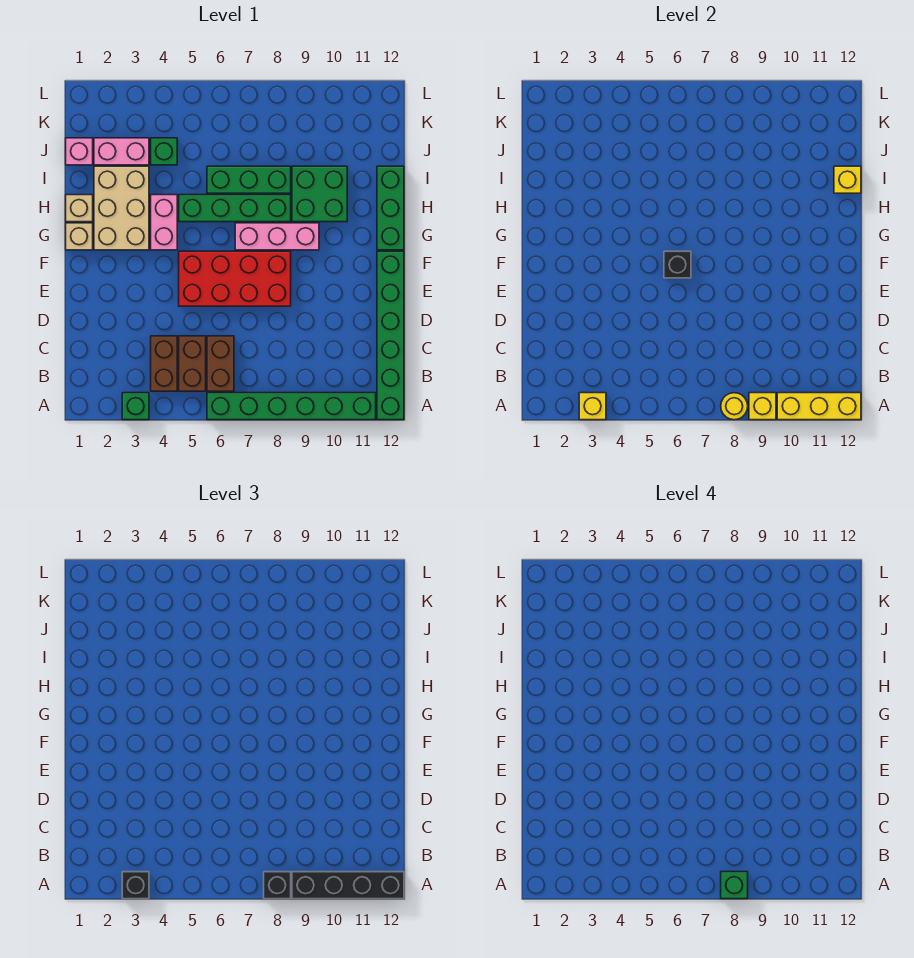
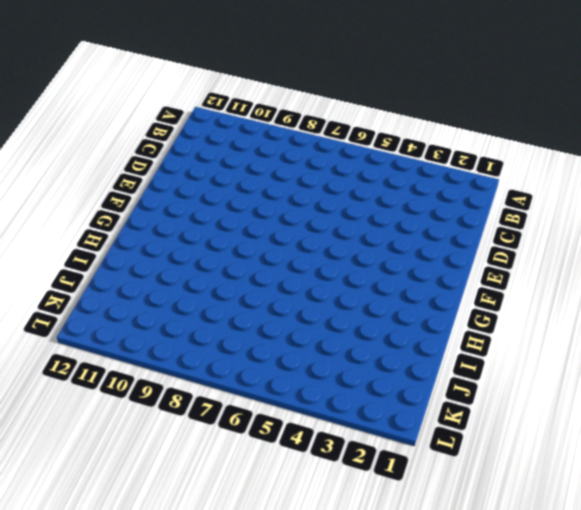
none -> green 1x1 brick [122,393,149,420]
none -> green 1x6 brick [207,393,376,420]
none -> green 1x6 brick [377,251,404,420]

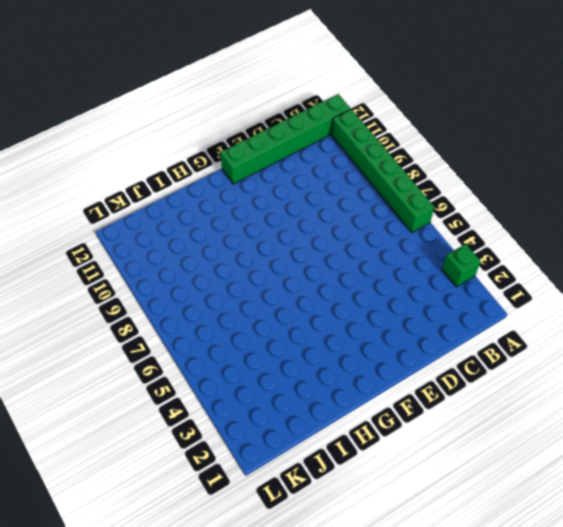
none -> brown 1x2 brick [151,336,177,391]
none -> brown 1x2 brick [179,336,206,391]
none -> brown 1x2 brick [207,336,234,391]

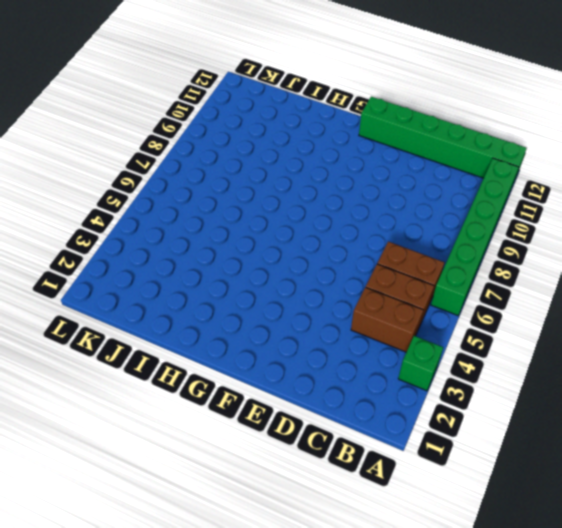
none -> red 2x4 brick [179,251,291,306]
none -> tan 1x1 brick [66,223,93,250]
none -> tan 2x3 brick [94,166,149,250]

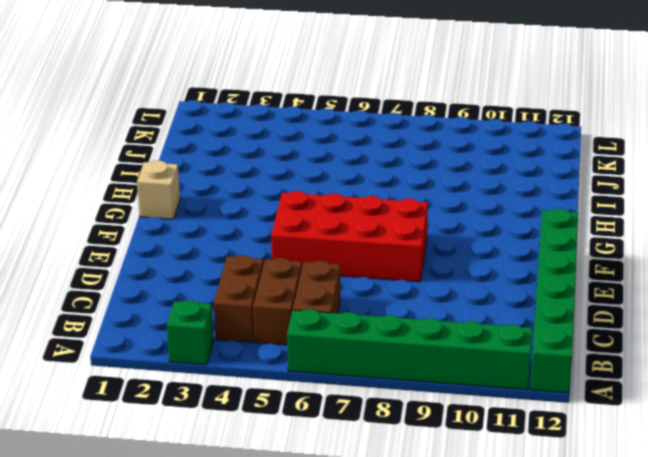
none -> tan 2x3 brick [94,166,149,250]
none -> pink 1x2 brick [151,195,177,250]
none -> pink 1x3 brick [235,223,319,250]

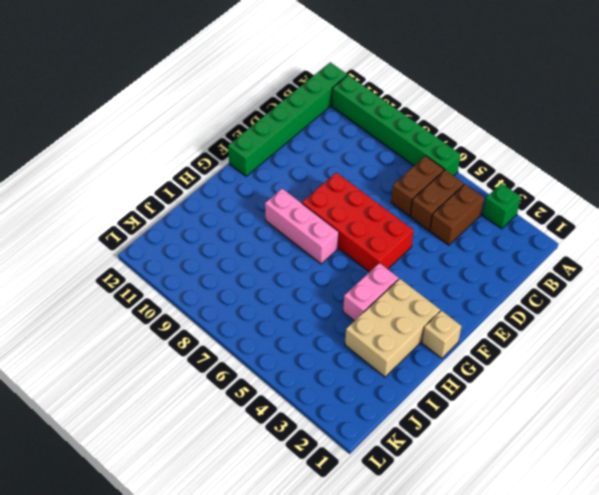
none -> green 1x3 brick [377,166,404,250]
none -> tan 1x1 brick [66,195,93,222]
none -> green 1x4 brick [179,195,291,222]

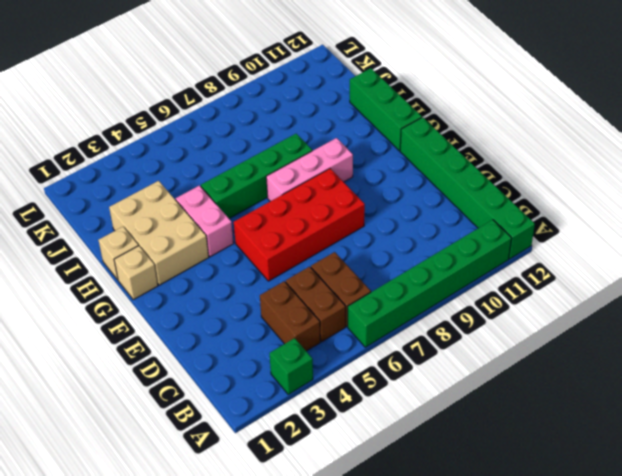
none -> green 2x2 brick [292,166,347,222]
none -> green 1x3 brick [207,166,291,193]
none -> pink 1x1 brick [66,138,93,165]

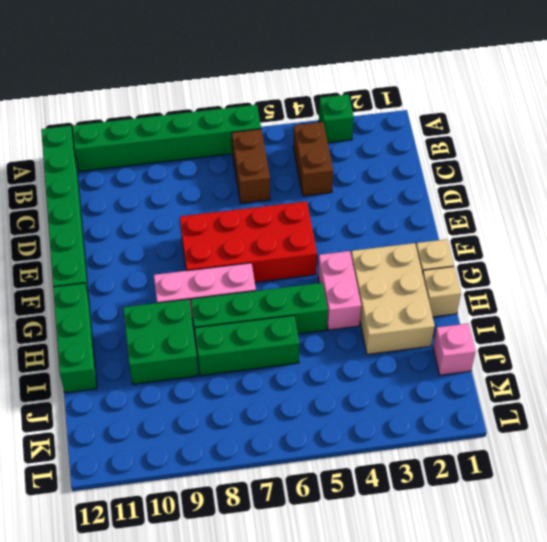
none -> brown 1x2 brick [179,336,206,391]
none -> pink 1x2 brick [94,138,149,165]
none -> green 1x1 brick [151,138,177,165]

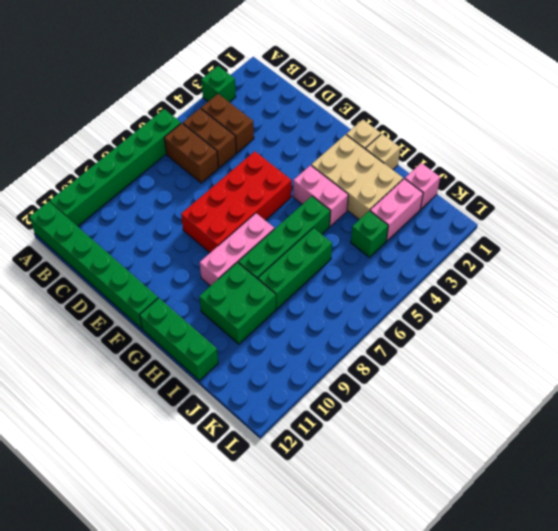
none -> yellow 1x1 brick [579,393,606,420]
none -> yellow 1x1 round brick [721,393,748,420]
none -> yellow 1x1 brick [749,393,776,420]

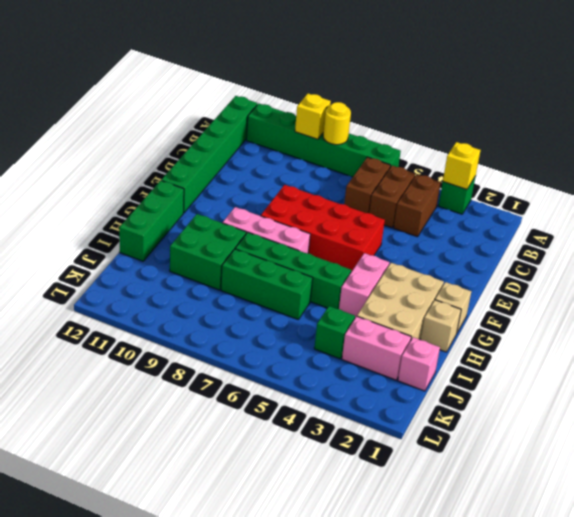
none -> yellow 1x3 brick [777,393,861,420]
none -> black 1x1 brick [664,251,691,278]
none -> yellow 1x1 brick [834,166,861,193]

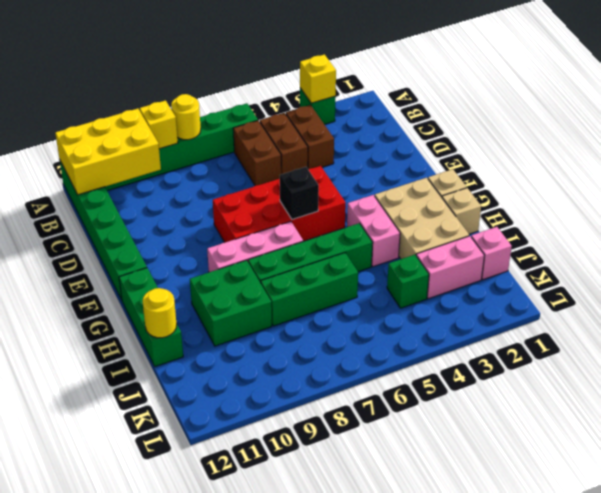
yellow 2x3 brick [55,109,161,195] -> yellow 1x3 brick [777,393,861,420]
yellow 1x1 round brick [143,288,177,338] -> yellow 1x1 brick [834,166,861,193]
none -> black 1x1 brick [122,872,149,899]
none -> black 1x1 brick [264,872,291,899]
none -> black 1x4 brick [292,872,404,899]

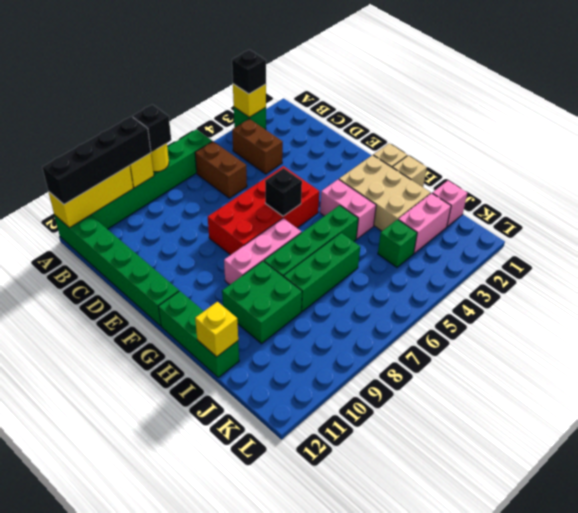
none -> brown 1x2 brick [179,336,206,391]
none -> green 1x1 brick [721,872,748,899]

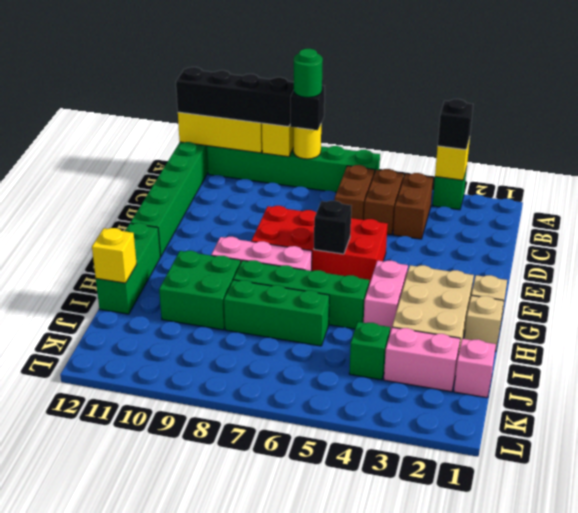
green 1x1 round brick [294,49,323,98] -> green 1x1 brick [721,872,748,899]

